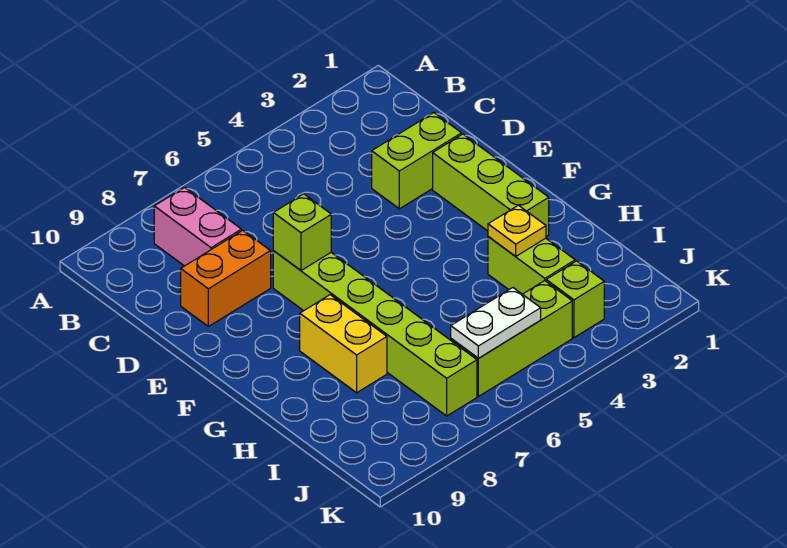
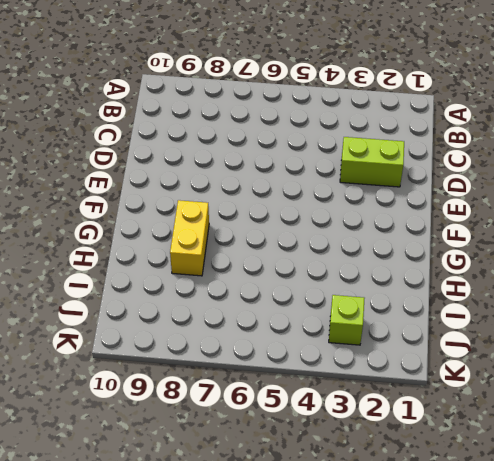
none -> pink 1x2 brick [154,187,241,266]
none -> orange 1x2 brick [181,230,271,326]
none -> lime 1x3 brick [433,134,549,237]

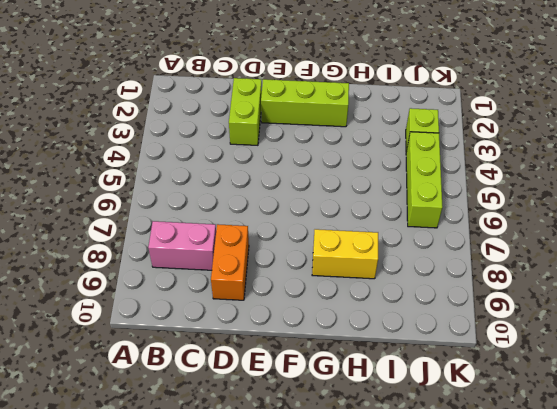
none -> lime 1x6 brick [273,251,477,416]
none -> lime 1x2 brick [488,237,575,294]
none -> lime 1x1 brick [273,194,331,271]

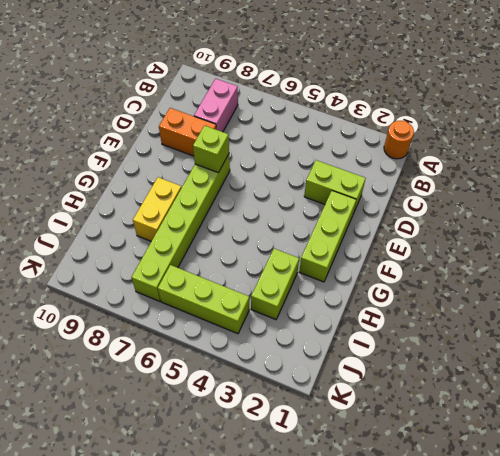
orange 1x1 round brick [384,121,414,159] -> none
none -> lime 1x1 brick [546,261,604,337]
none -> yellow 1x1 plate [488,205,546,256]
none -> white 1x2 plate [451,288,541,358]

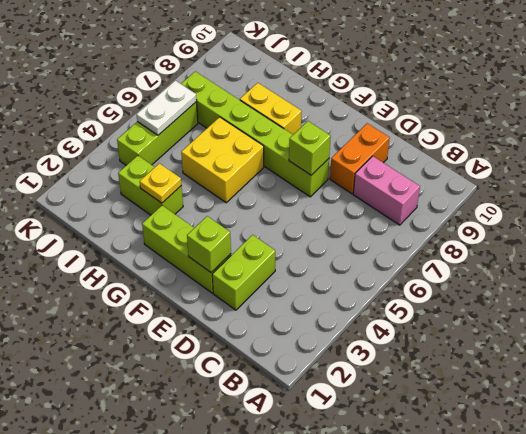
lime 1x1 brick [187,216,231,272] -> lime 1x1 brick moved to [546,261,604,337]
yellow 2x2 brick [181,117,264,203] -> none

